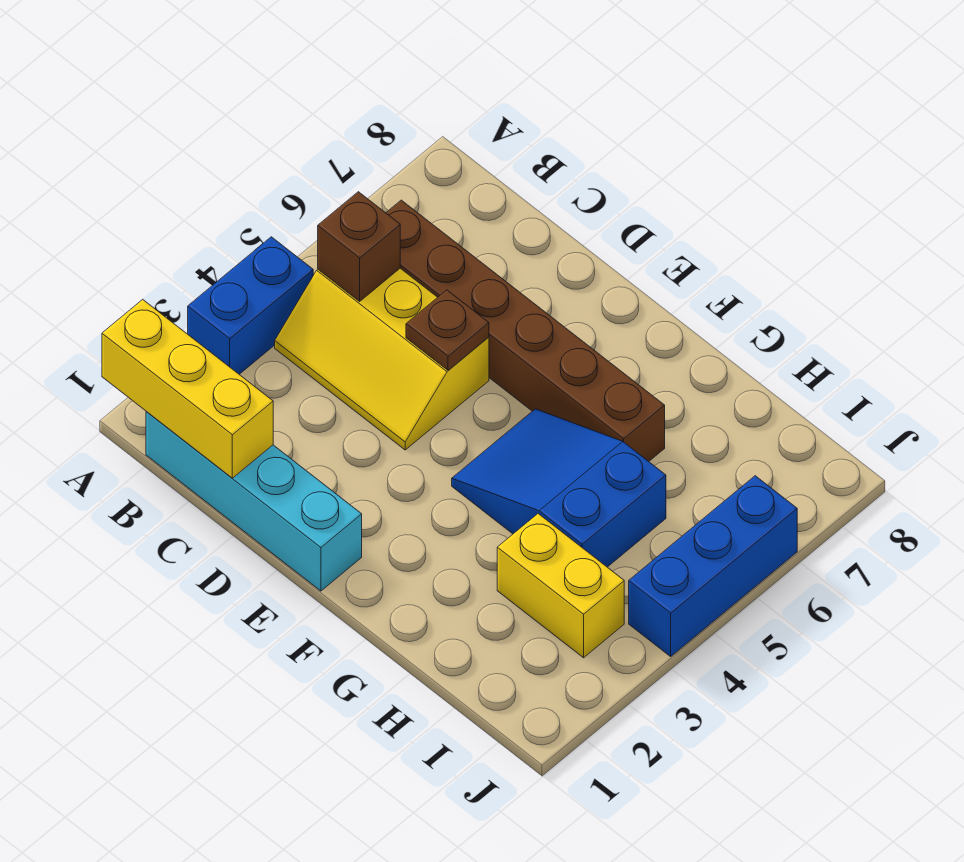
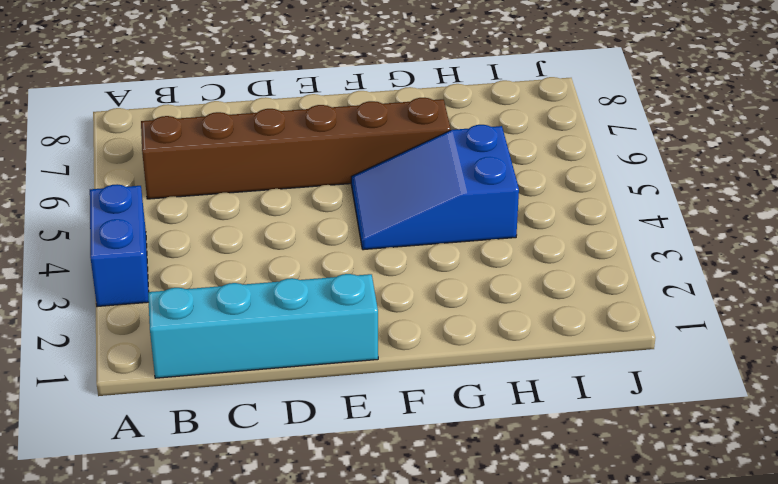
none -> yellow 2x3 slope [275,268,489,450]
none -> yellow 1x2 brick [497,514,624,658]

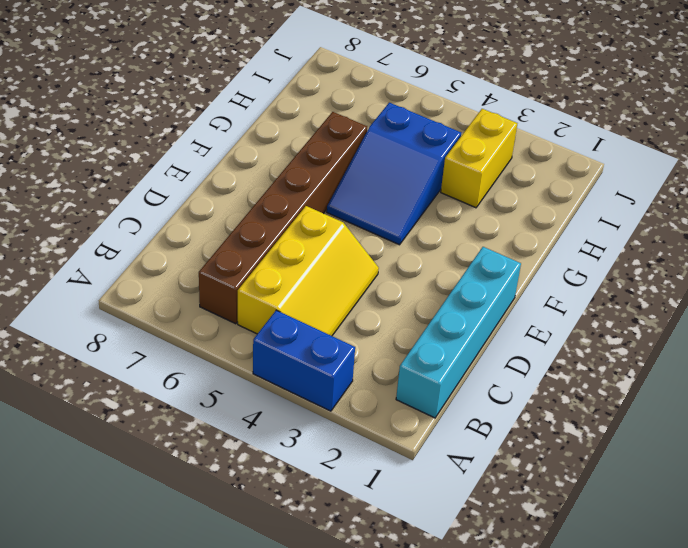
none -> blue 1x3 brick [629,476,797,656]
none -> yellow 1x3 brick [102,299,273,478]

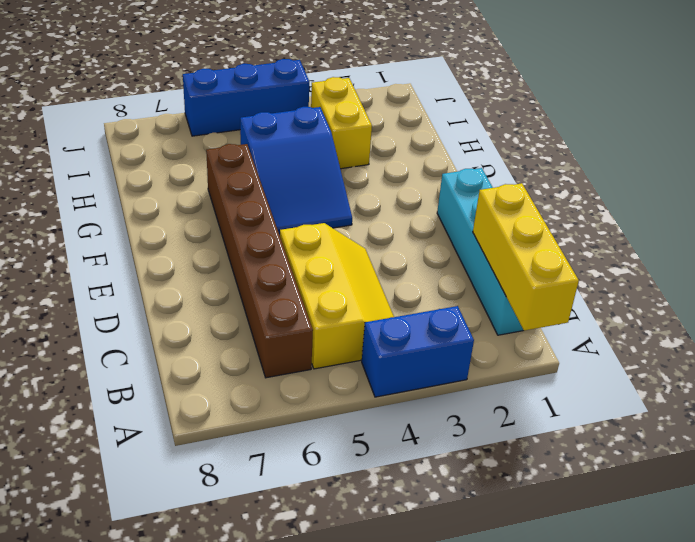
none -> brown 1x1 brick [318,192,400,301]
none -> brown 1x1 plate [406,290,489,370]

